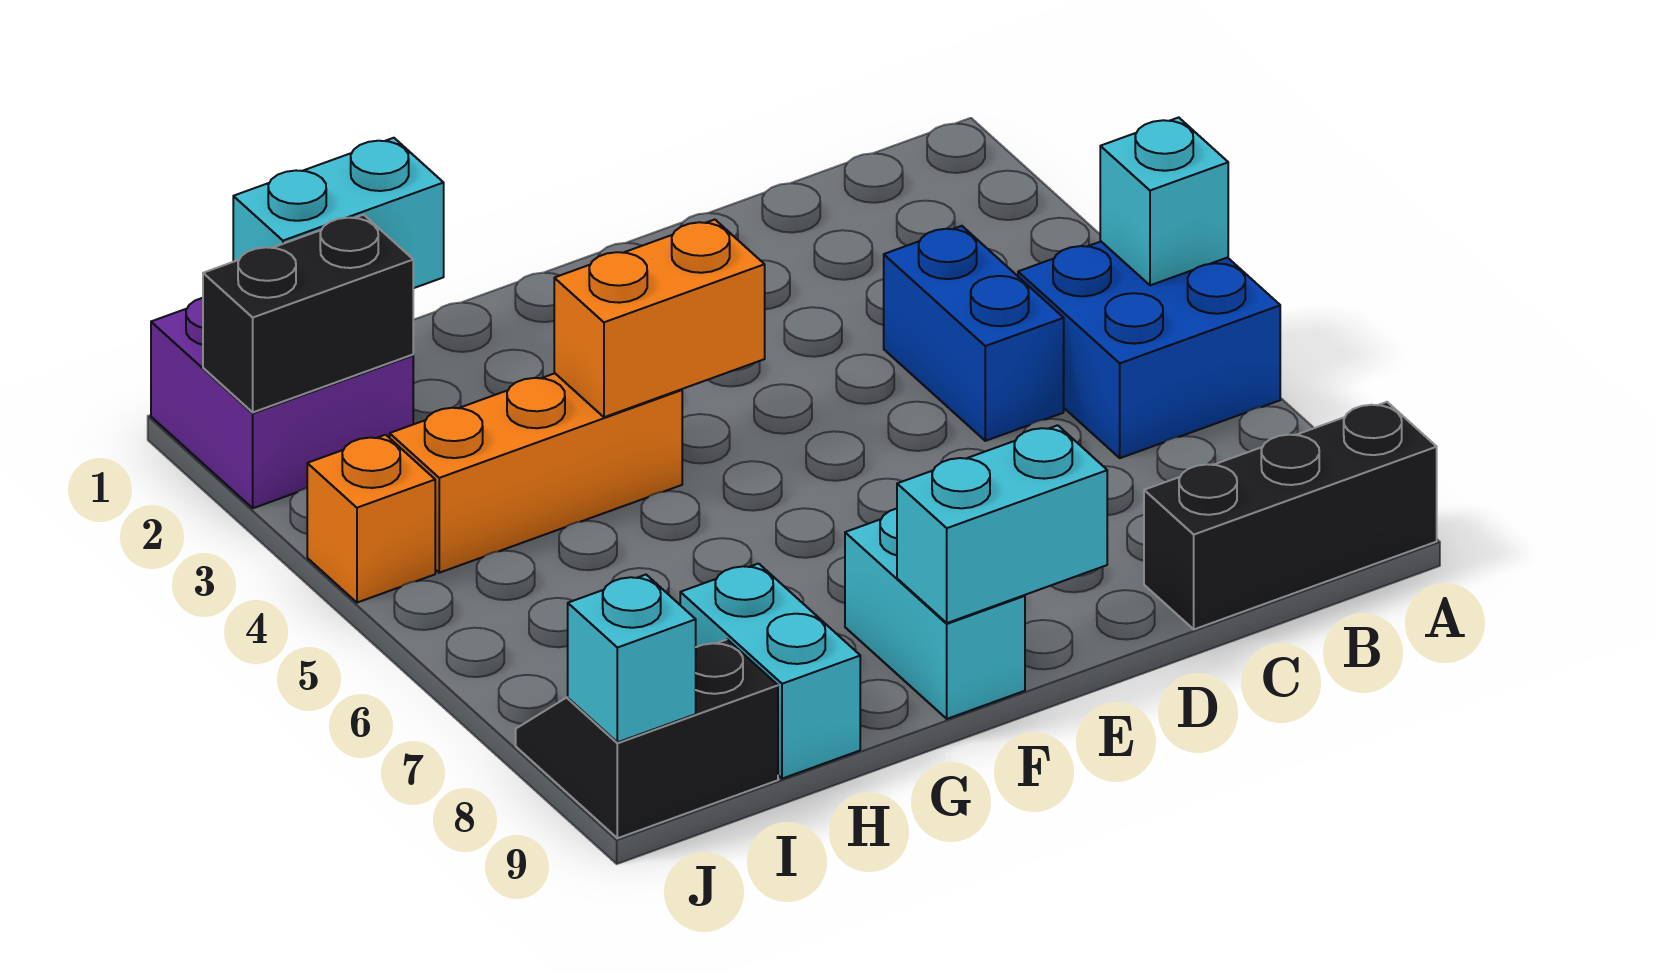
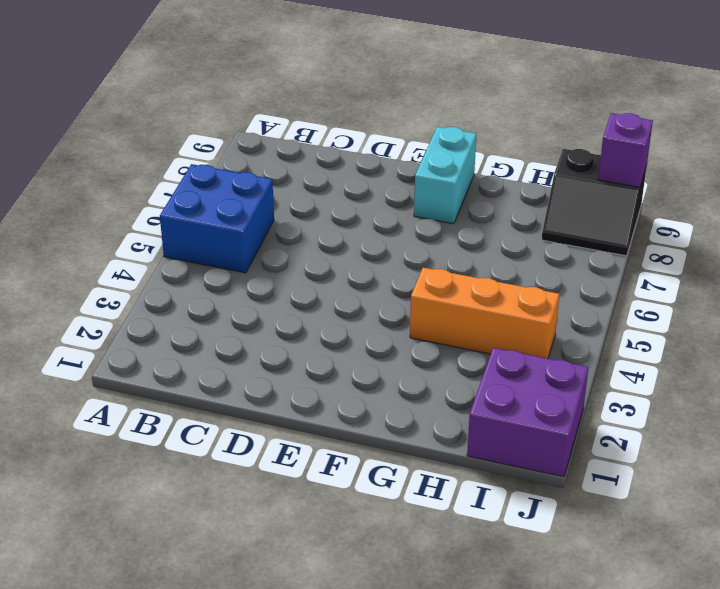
purple 1x1 brick [598,113,653,187] -> cyan 1x1 brick [568,575,696,742]
none -> black 1x3 brick [1144,402,1437,629]
none -> blue 1x2 brick [884,226,1064,441]
none -> cyan 1x2 brick [680,564,860,779]

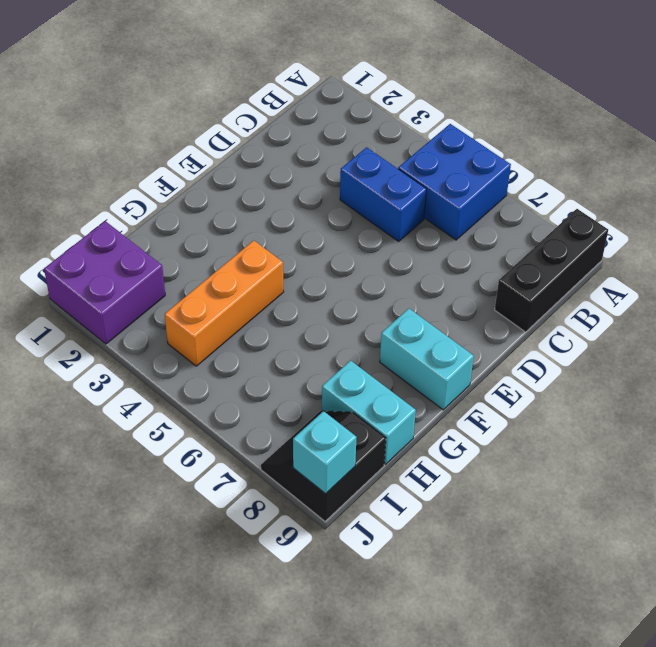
none -> orange 1x1 brick [307,435,435,603]
none -> cyan 1x1 brick [1100,117,1228,285]
none -> cyan 1x2 brick [897,425,1107,623]

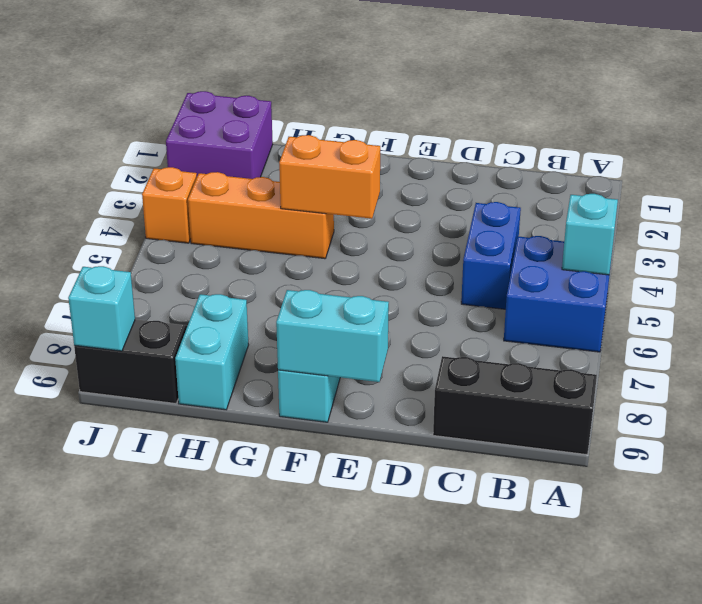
none -> cyan 1x2 brick [233,138,444,288]
none -> black 1x2 brick [203,215,413,412]

